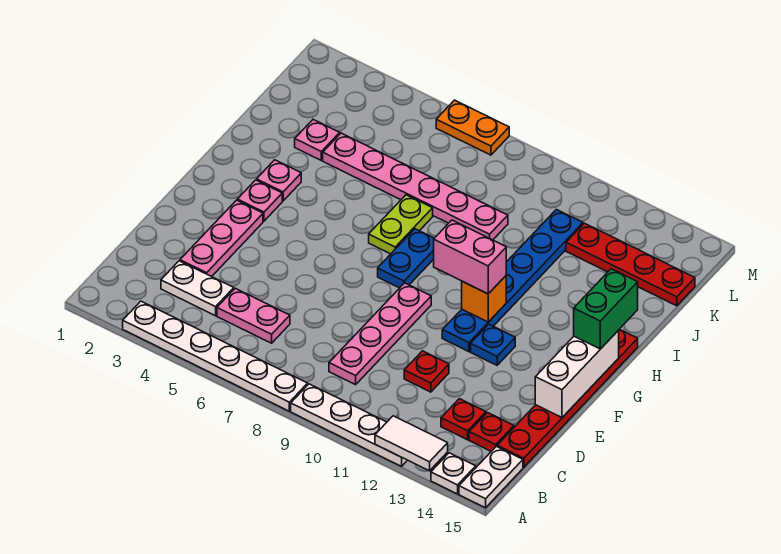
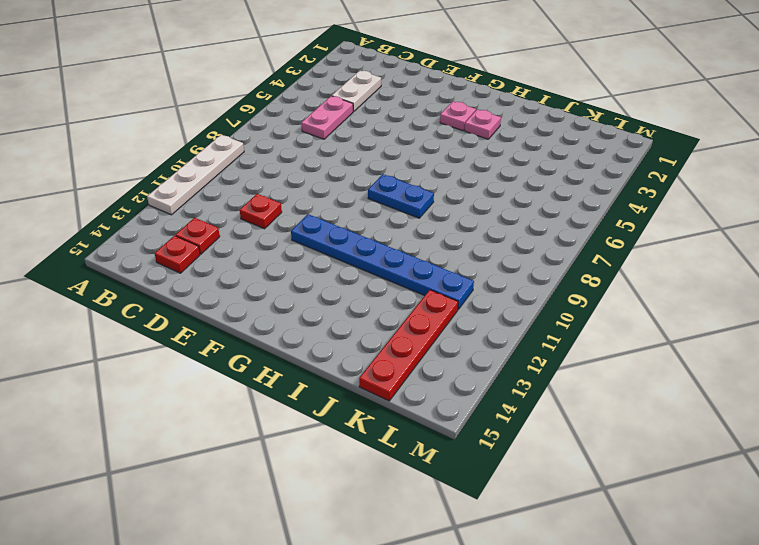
none -> white 1x6 plate [123,301,308,411]
none -> white 1x1 plate [431,453,476,494]
none -> white 1x2 plate [459,446,523,508]

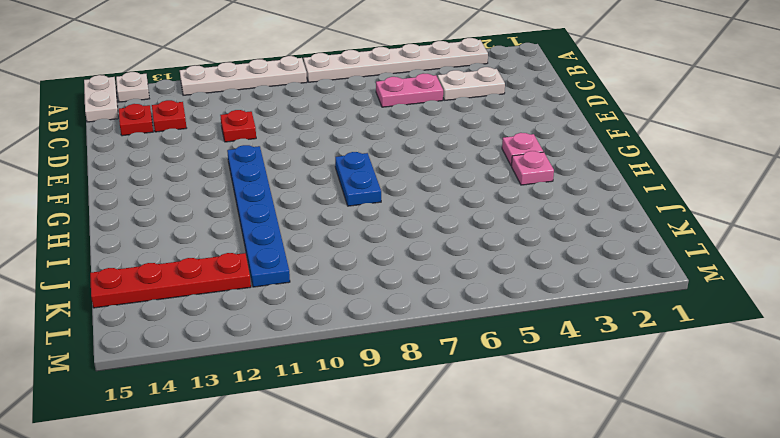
none -> pink 1x4 plate [329,283,431,385]
none -> red 1x6 plate [497,329,638,467]
none -> pink 1x3 plate [180,200,263,277]

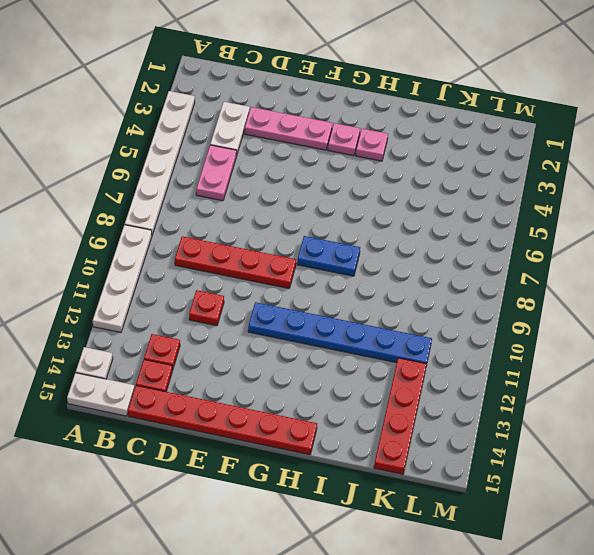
red 1x4 plate [175,236,296,288] -> pink 1x4 plate [329,283,431,385]
none -> blue 1x1 plate [471,324,515,365]
none -> lime 1x2 plate [369,195,433,254]
none -> pink 1x1 plate [295,120,340,160]

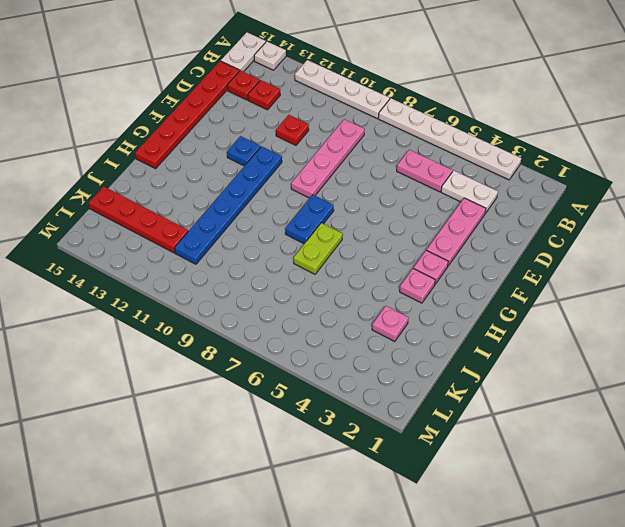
none -> pink 1x6 plate [323,133,508,240]
none -> orange 1x2 plate [436,100,509,155]
none -> white 1x2 tile [375,416,448,471]

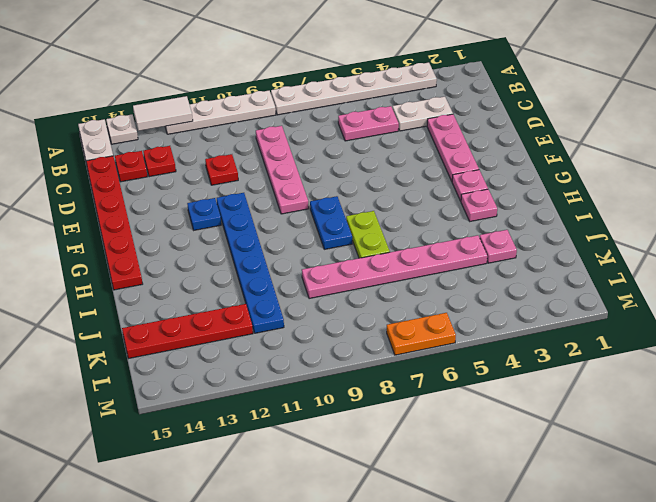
none -> white 1x3 brick [535,330,619,417]
none -> orange 1x1 brick [462,276,506,322]
none -> pink 1x2 brick [434,220,506,294]

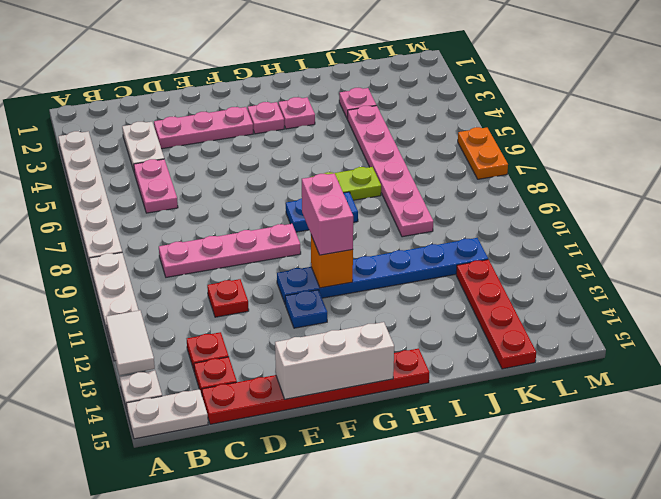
none -> green 1x2 brick [574,269,638,349]

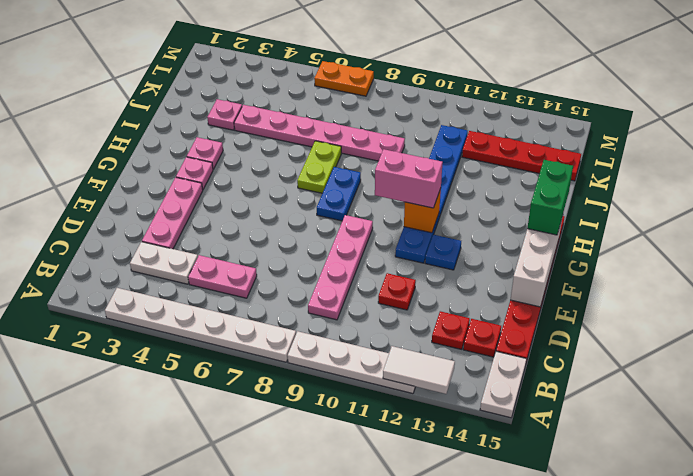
none -> white 1x1 plate [431,453,476,494]

